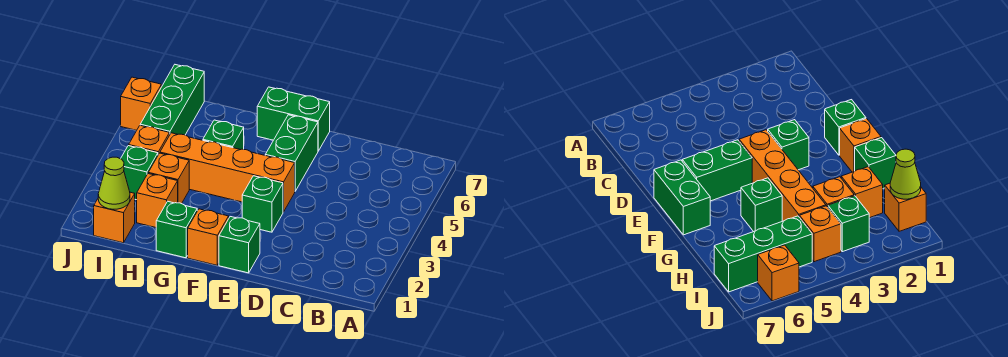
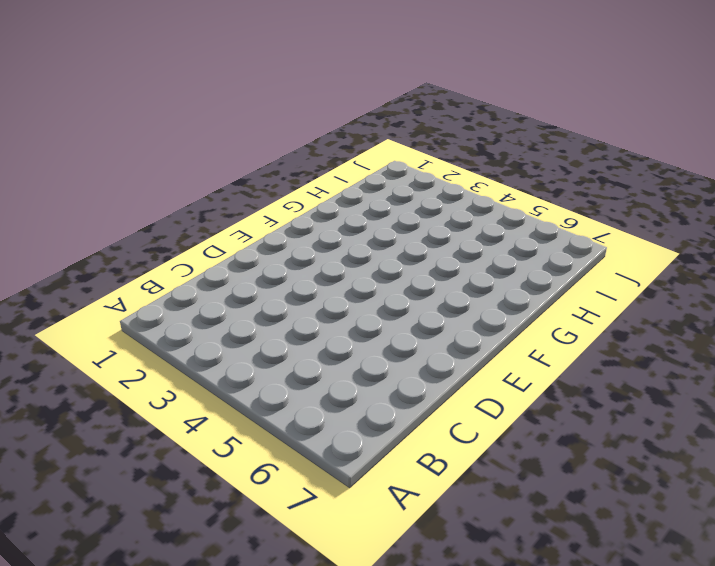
none -> green 1x1 brick [219,217,260,273]
none -> green 1x1 brick [242,176,283,232]
none -> orange 1x4 brick [160,133,295,212]

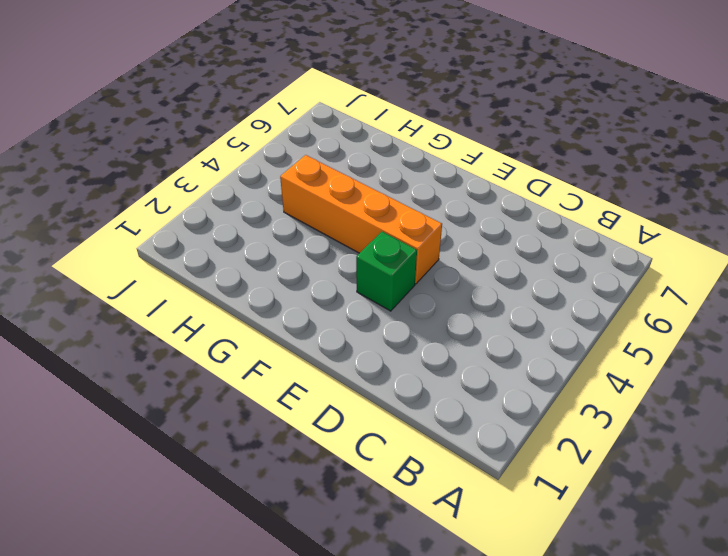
none -> green 1x1 brick [219,217,260,273]
none -> green 1x2 brick [265,115,318,191]
none -> green 1x2 brick [257,87,330,151]

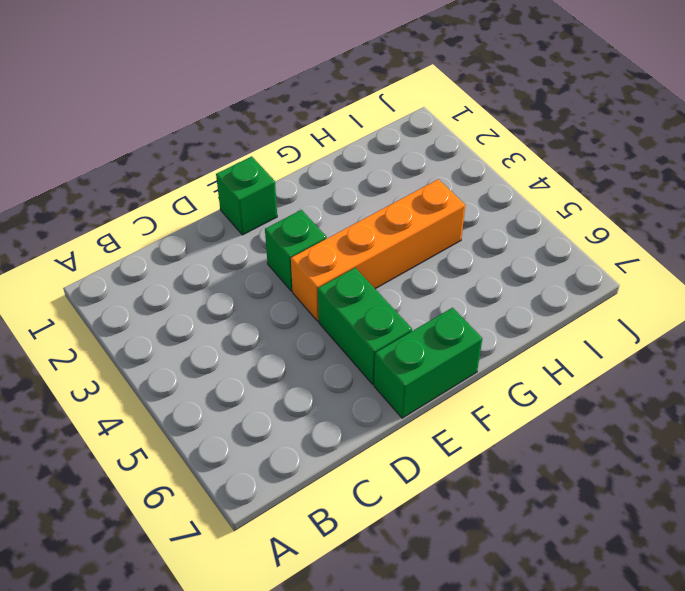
none -> orange 1x1 brick [188,209,229,265]
none -> green 1x1 brick [156,201,198,258]
none -> green 1x1 brick [203,120,244,150]

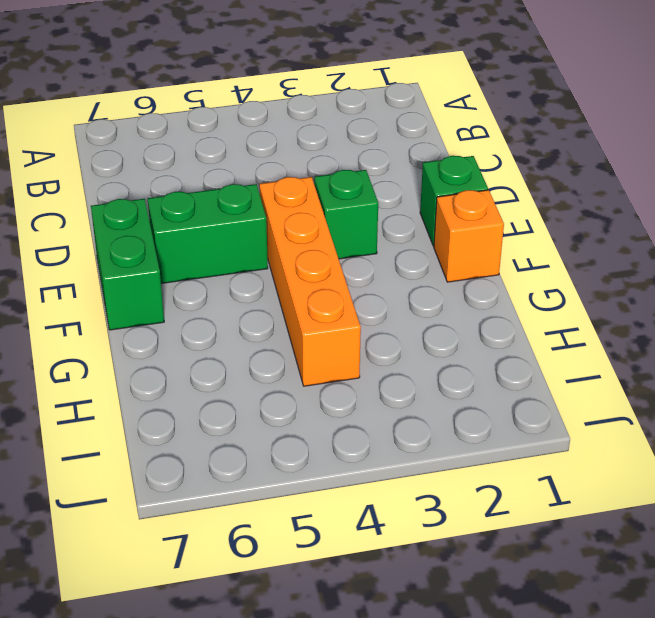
none -> green 1x1 brick [156,201,198,258]
none -> green 1x1 brick [203,120,244,150]
none -> orange 1x1 brick [137,174,178,227]

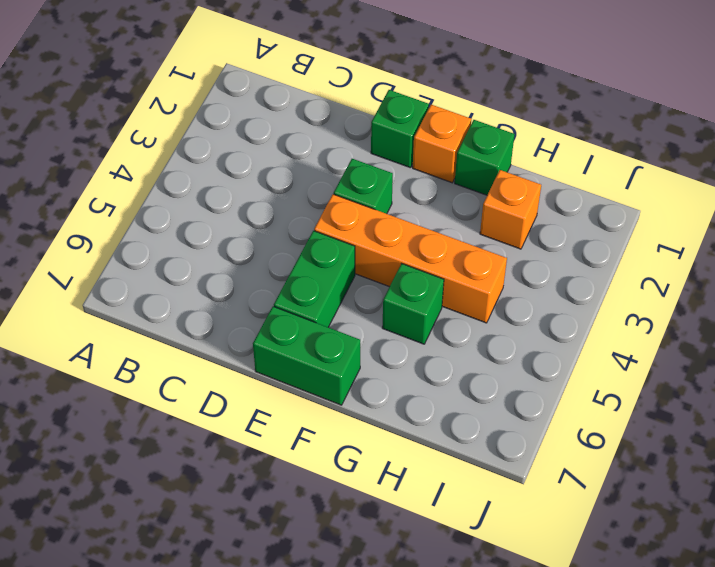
none -> orange 1x1 brick [148,153,189,204]
none -> orange 1x1 brick [94,192,135,243]
none -> green 1x1 brick [121,146,158,200]

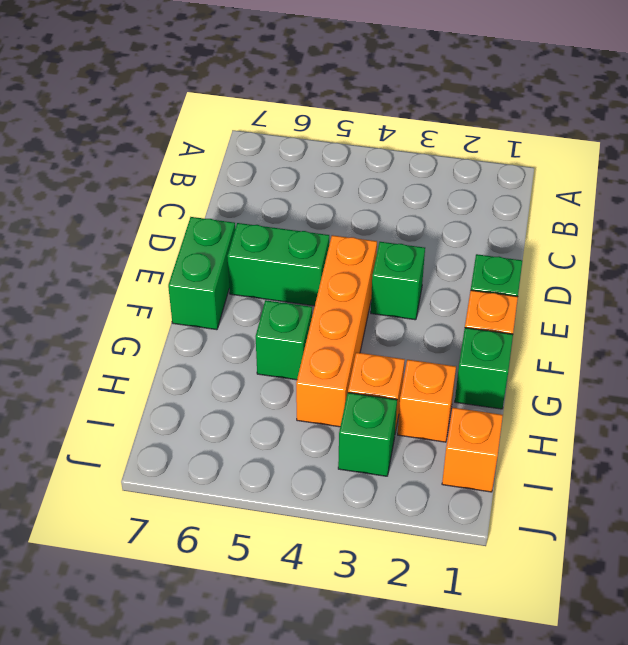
none -> orange 1x1 brick [129,125,170,154]
none -> green 1x3 brick [140,65,204,135]
none -> orange 1x1 brick [121,77,161,130]

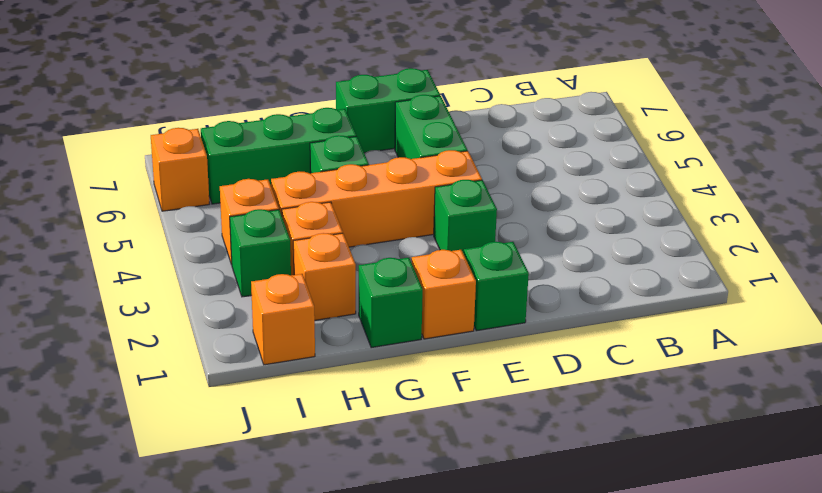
green 1x3 brick [201,108,356,204] -> green 1x3 brick turned to [140,65,204,135]
none -> lime 1x1 cone [98,157,130,209]

